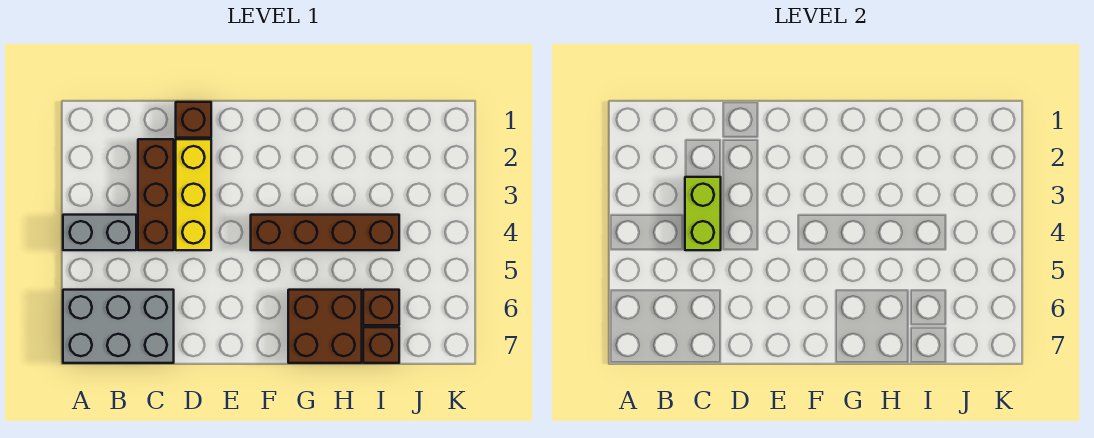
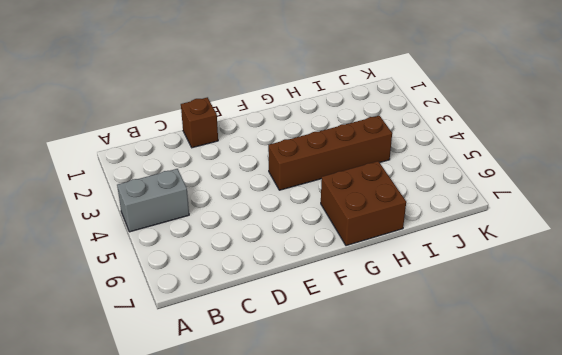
none -> grey 2x3 brick [63,290,174,363]
none -> brown 1x3 brick [138,139,174,250]

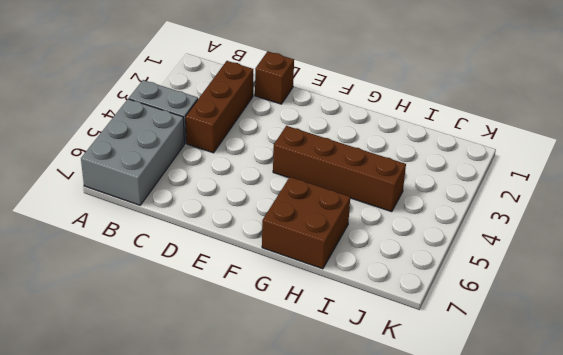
grey 2x3 brick [81,99,185,205] -> grey 2x3 brick turned to [63,290,174,363]
none -> yellow 1x3 brick [176,139,211,250]
none -> brown 1x1 brick [363,290,399,325]

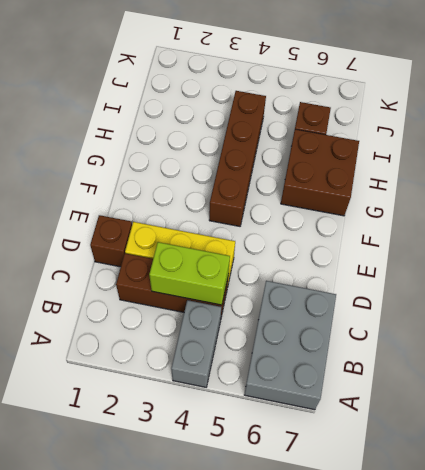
none -> brown 1x1 brick [363,327,399,363]

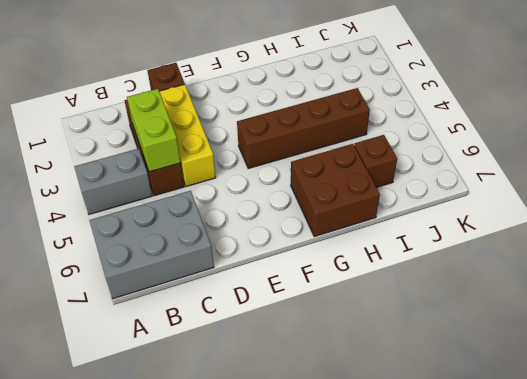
none -> brown 1x1 brick [363,327,399,363]

